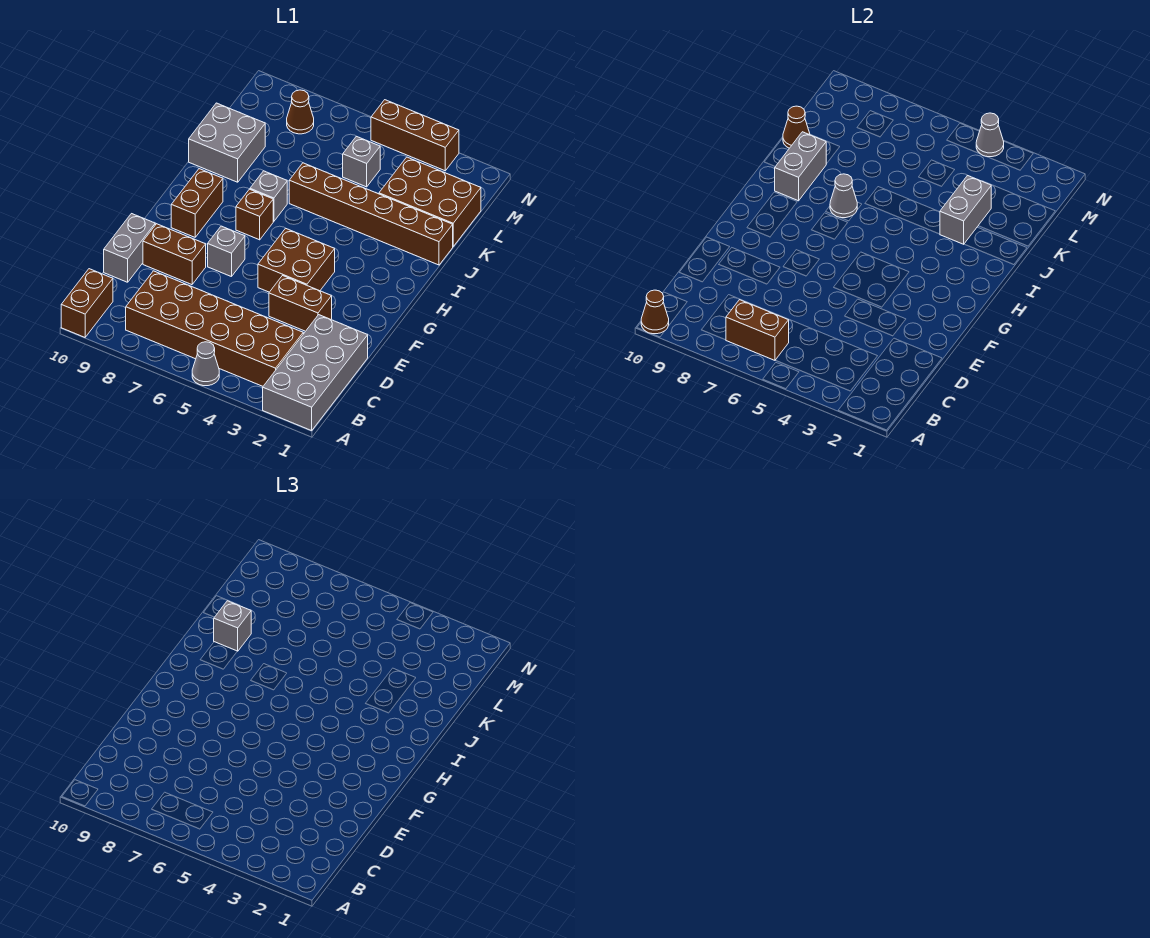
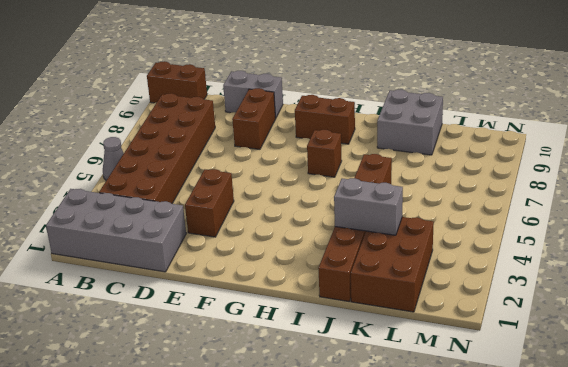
none -> brown 2x2 brick [258,228,335,292]
none -> grey 1x1 brick [208,226,245,277]
none -> grey 1x1 brick [250,171,287,221]

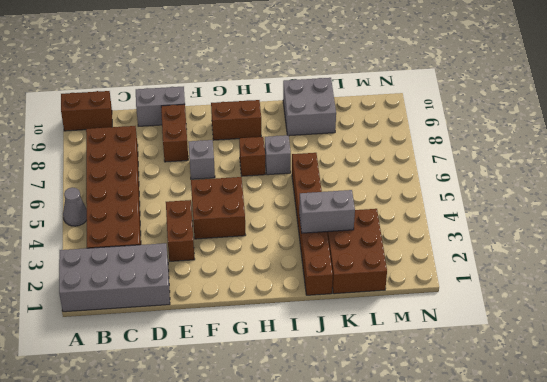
none -> grey 1x1 brick [343,136,380,187]
none -> brown 1x1 cone [287,90,314,134]
none -> brown 1x3 brick [371,100,459,171]

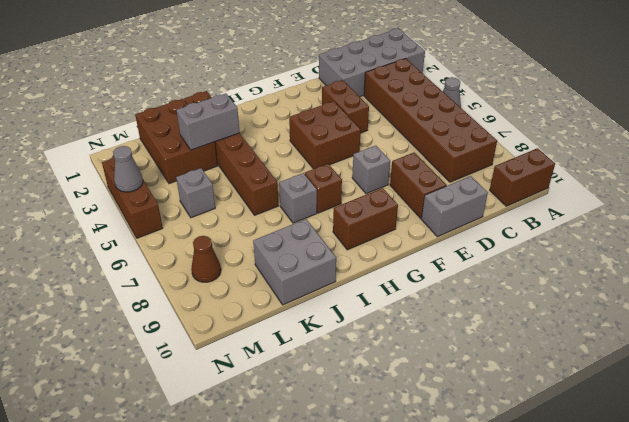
none -> brown 1x1 cone [641,290,669,334]
none -> brown 1x2 brick [726,300,789,360]
none -> grey 1x1 cone [830,174,857,218]

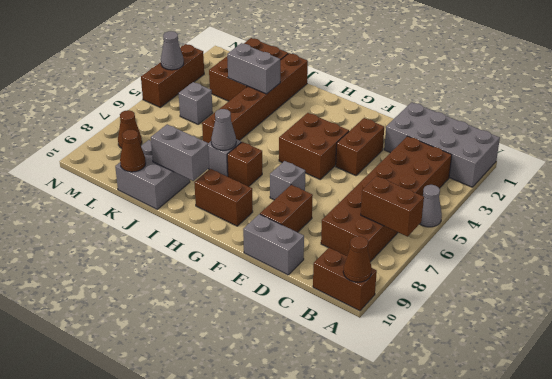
brown 1x2 brick [361,176,424,237] -> brown 1x2 brick turned to [726,300,789,360]
none -> grey 1x1 brick [214,601,251,651]

